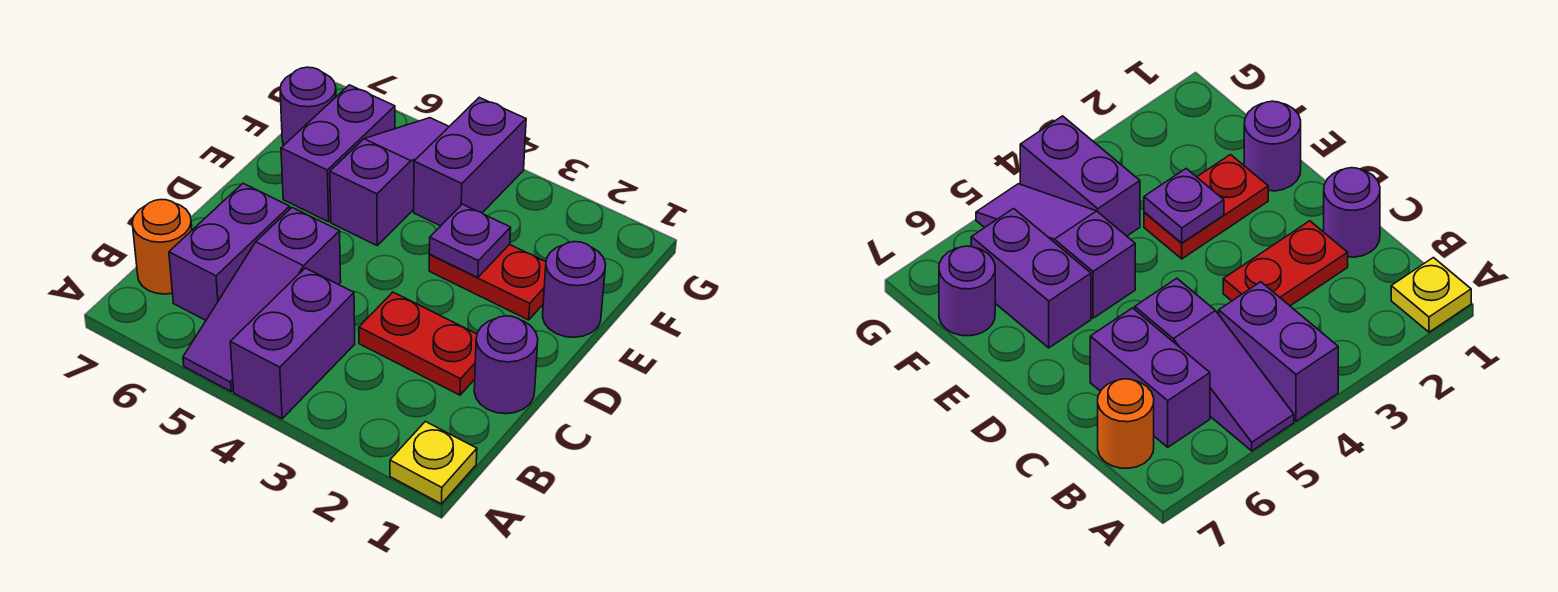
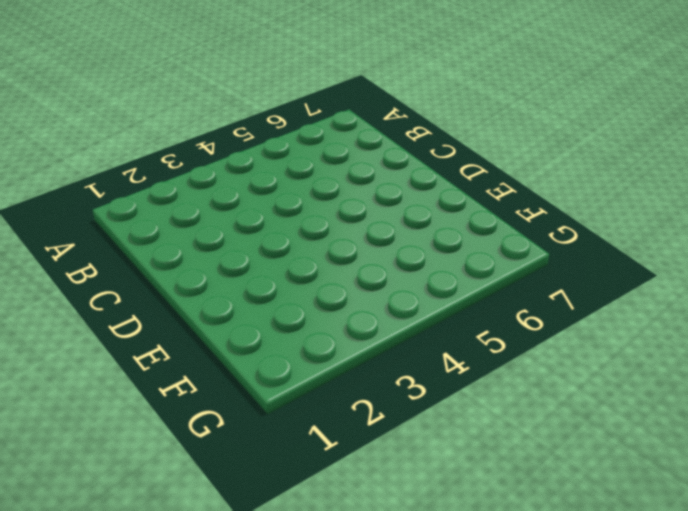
none -> yellow 1x1 plate [390,421,477,504]
none -> purple 1x2 brick [230,268,355,419]
none -> purple 1x3 slope [183,208,341,391]

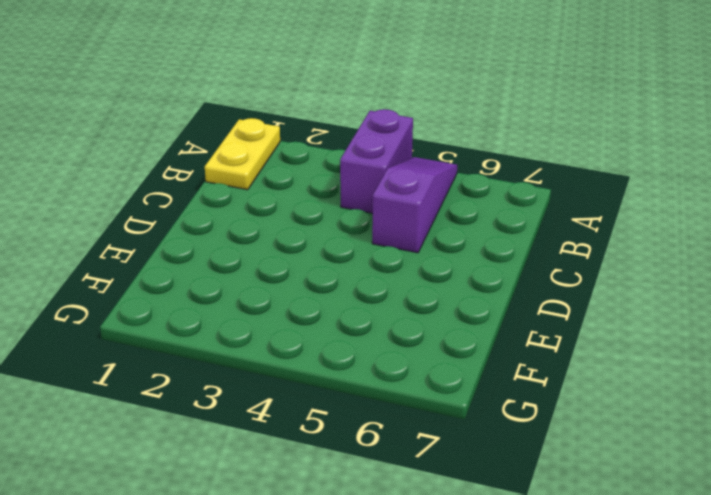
yellow 1x2 plate [205,118,280,190] -> yellow 1x1 plate [390,421,477,504]
none -> purple 1x2 brick [169,183,290,320]
none -> orange 1x1 round brick [132,200,192,294]
none -> purple 1x1 round brick [474,316,538,414]

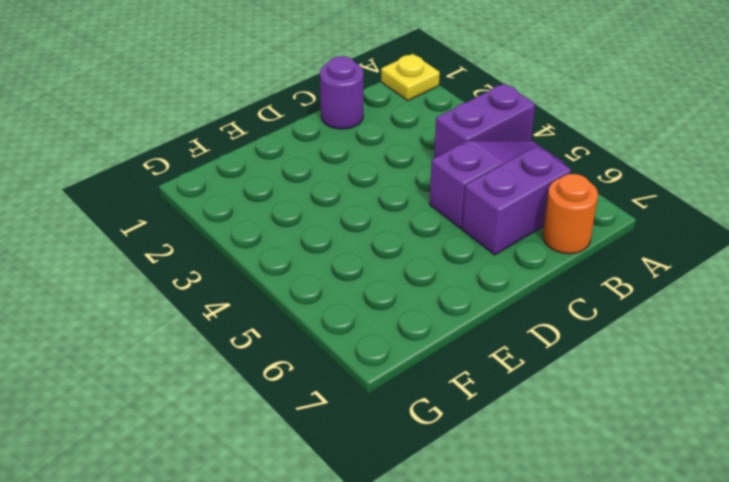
none -> red 1x2 plate [359,292,477,395]
none -> purple 1x1 round brick [543,242,606,337]
none -> red 1x2 plate [429,244,546,320]

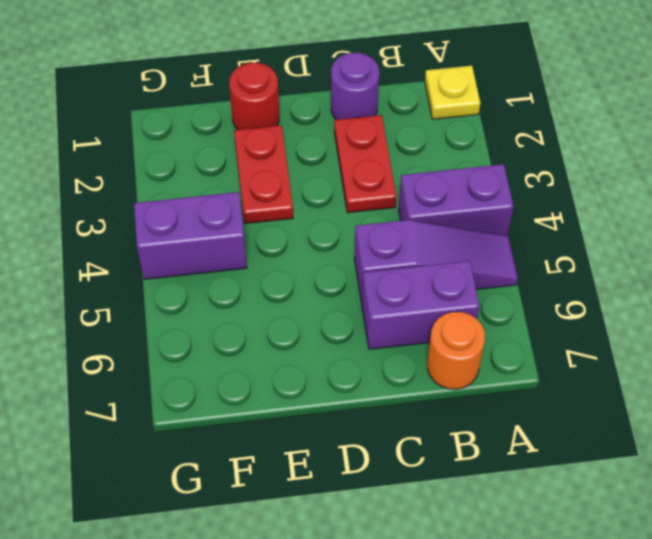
red 1x1 round brick [229,63,279,130] -> purple 1x1 round brick [543,242,606,337]
none -> purple 1x3 slope [330,118,449,245]
none -> purple 1x2 brick [281,85,395,222]
none -> purple 1x1 round brick [280,67,336,146]

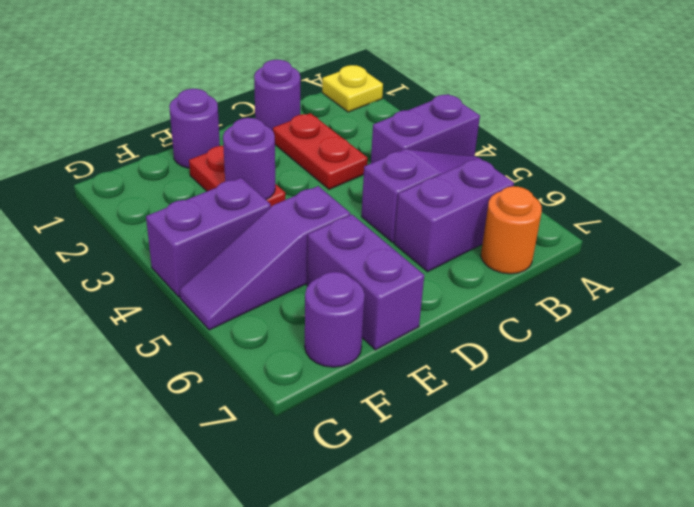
purple 1x1 round brick [223,118,275,199] -> purple 1x1 plate [429,204,511,278]
purple 1x2 brick [307,215,424,350] -> purple 1x2 brick turned to [281,85,395,222]

